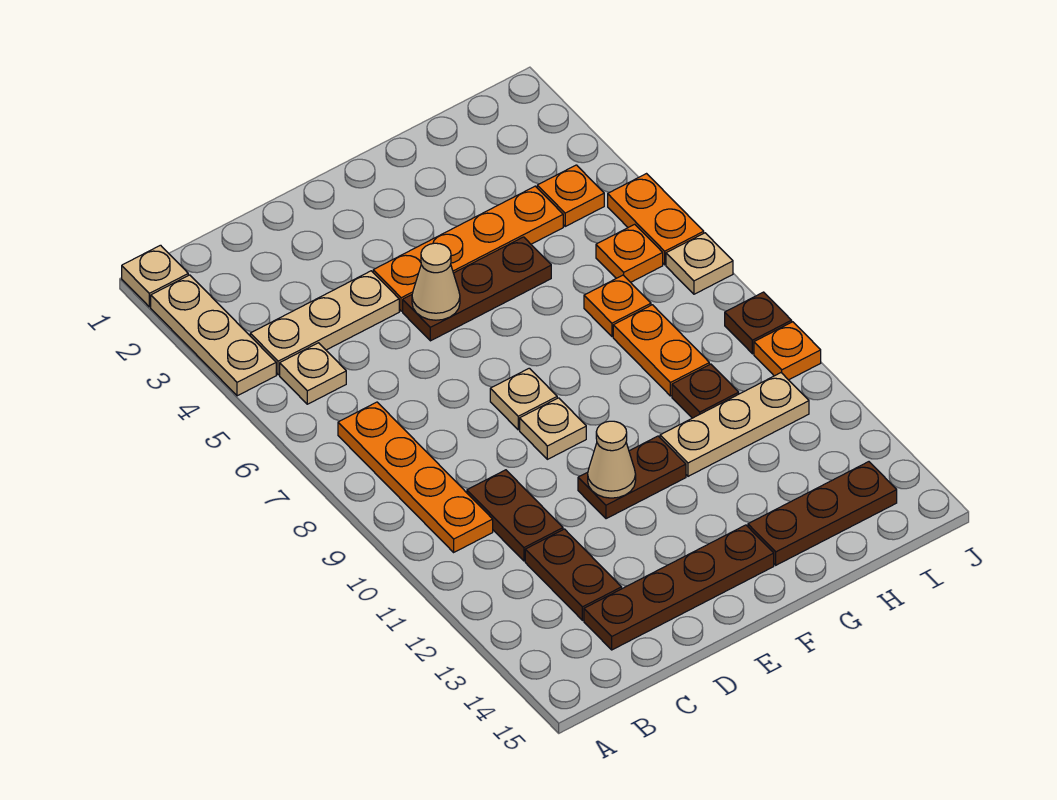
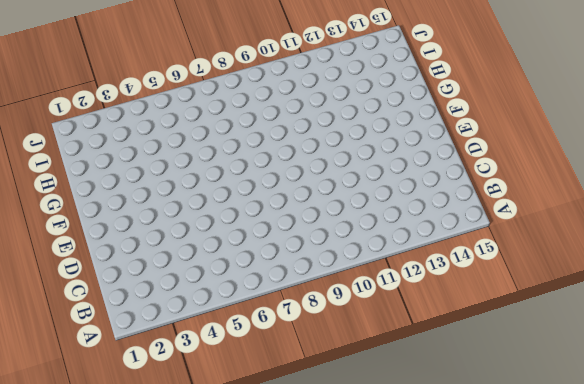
none -> tan 1x1 plate [122,245,188,307]
none -> tan 1x3 plate [151,275,276,396]
none -> tan 1x3 plate [250,271,399,375]

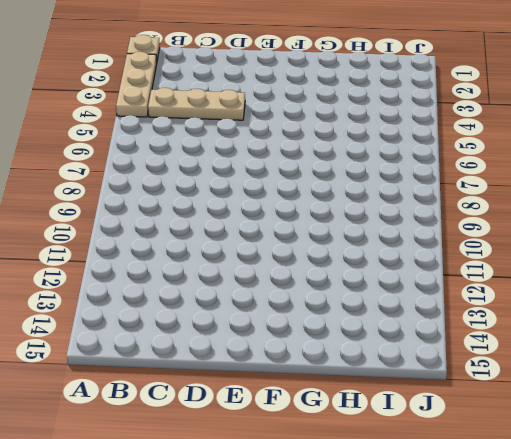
none -> tan 1x1 plate [280,343,346,404]
none -> orange 1x4 plate [338,402,493,552]
none -> brown 1x2 plate [467,470,563,561]

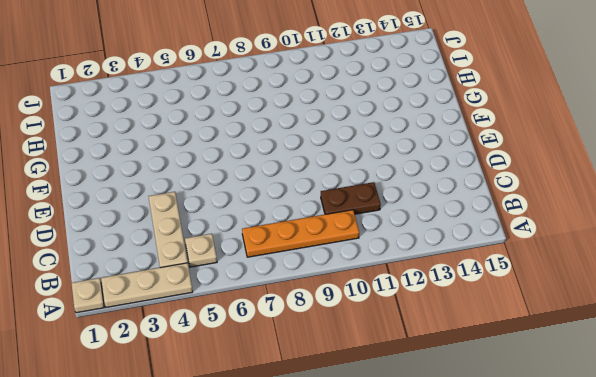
none -> brown 1x2 plate [525,529,622,620]
none -> brown 1x4 plate [584,525,774,650]
none -> orange 1x4 plate [373,186,563,311]

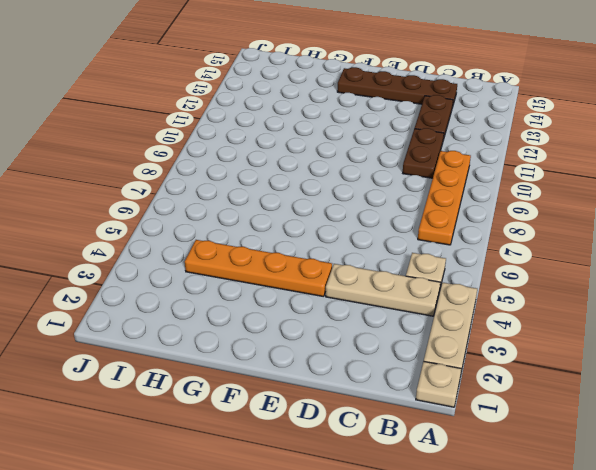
none -> brown 1x3 plate [403,237,551,341]
none -> tan 1x1 plate [490,368,557,430]
none -> tan 1x1 plate [520,398,586,459]

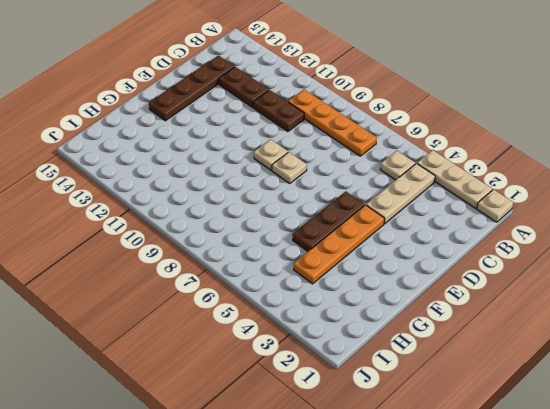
none -> brown 1x2 plate [578,436,686,519]
none -> tan 1x3 plate [660,373,809,476]
none -> brown 1x3 plate [748,462,897,565]

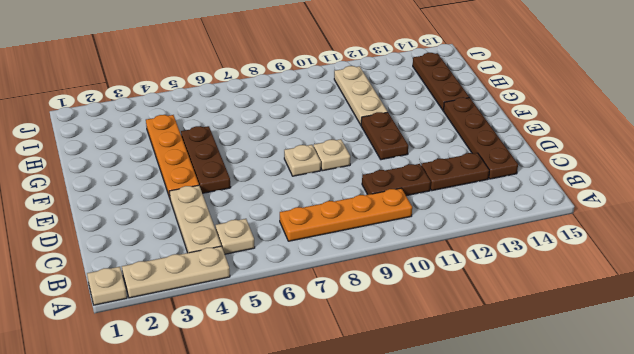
none -> orange 1x1 plate [584,275,651,337]
none -> orange 1x2 plate [613,305,709,396]
none -> brown 1x1 plate [672,364,739,418]

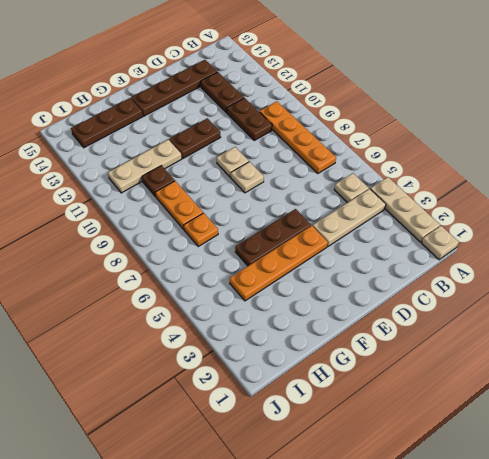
none -> orange 1x1 plate [537,165,604,226]
none -> orange 1x1 plate [596,224,663,282]
none -> orange 1x2 plate [608,174,704,265]

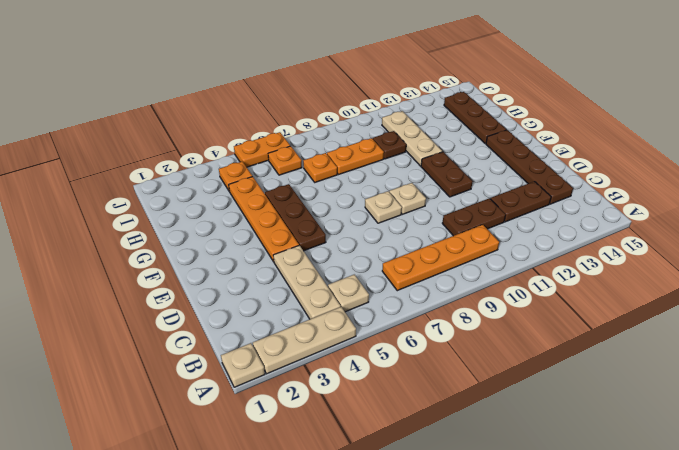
none -> tan 1x1 plate [666,233,733,294]
none -> brown 1x1 plate [725,292,792,354]
none -> orange 1x1 plate [754,322,821,380]

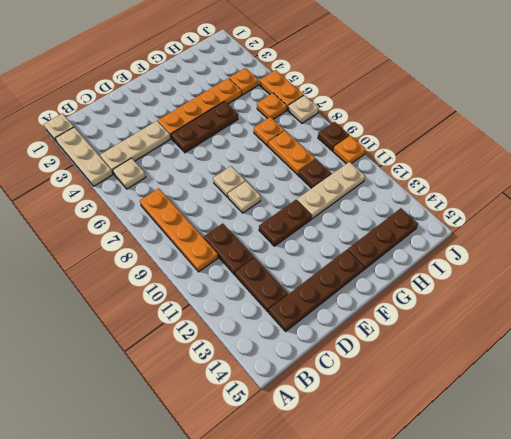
none -> tan 1x1 cone [412,243,460,320]
none -> tan 1x1 cone [588,421,636,498]

